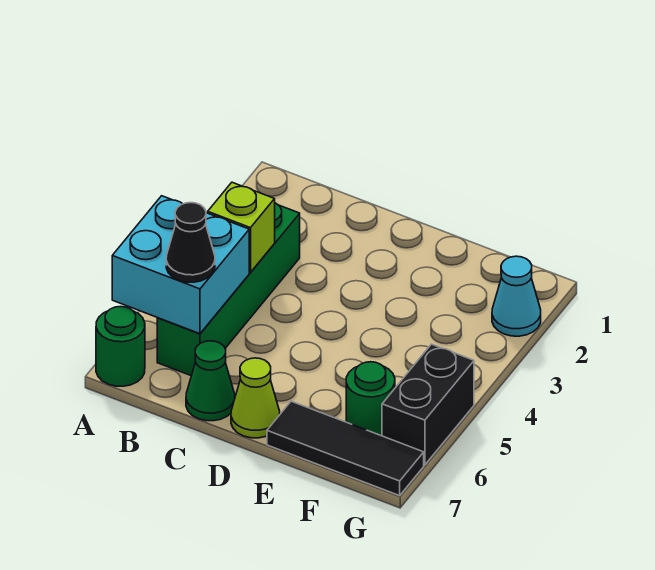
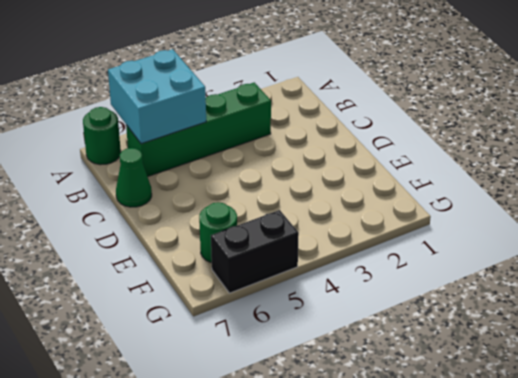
none -> lime 1x1 cone [231,358,280,438]
none -> black 1x3 tile [267,401,424,496]

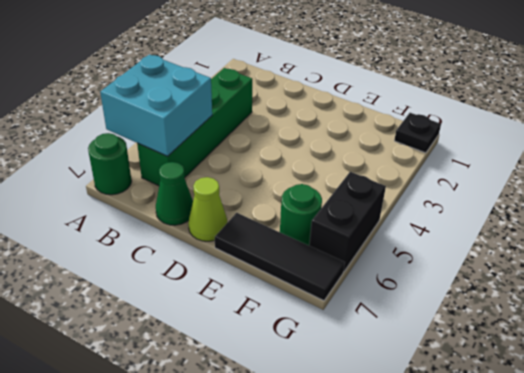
black 1x1 plate [394,113,441,153] -> none
none -> cyan 1x1 cone [492,256,541,336]
none -> lime 1x1 brick [208,182,275,272]

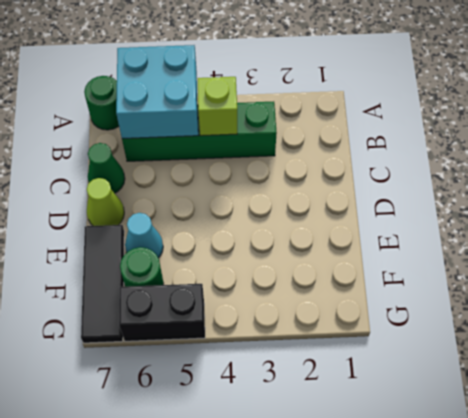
cyan 1x1 cone [125,213,163,258] -> cyan 1x1 cone moved to [492,256,541,336]
none -> black 1x1 cone [166,203,215,282]

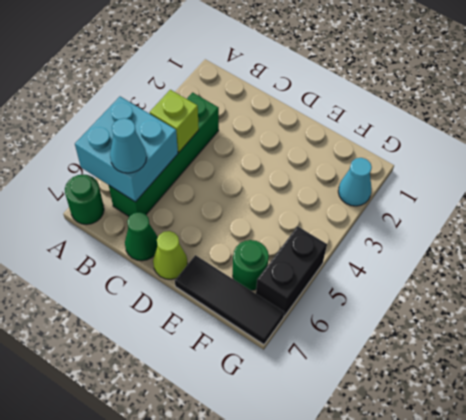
cyan 1x1 cone [110,118,147,173] -> black 1x1 cone [166,203,215,282]

